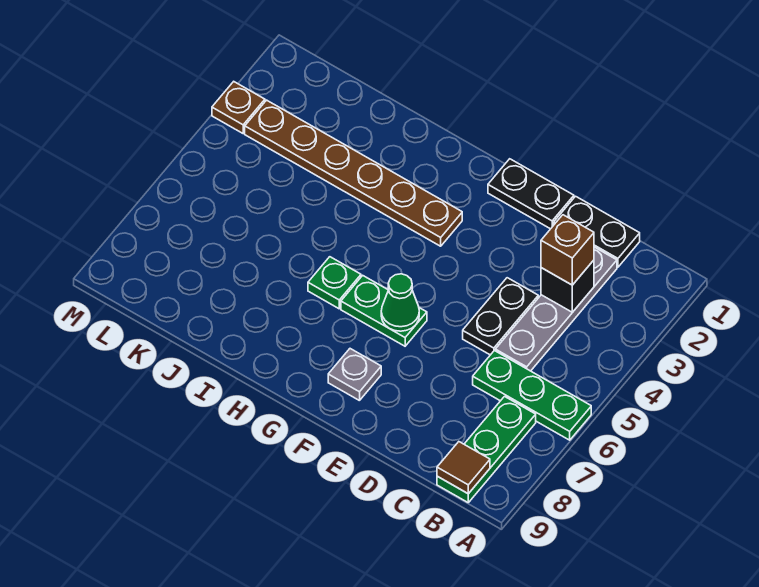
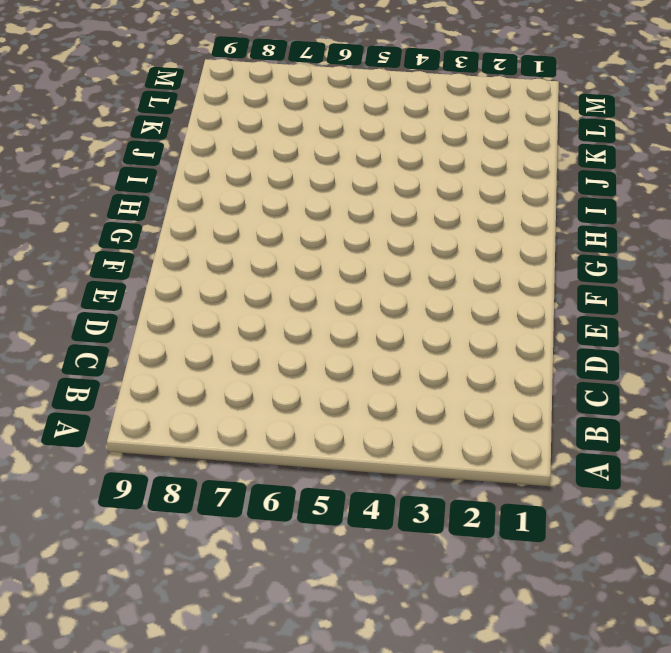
none -> green 1x3 plate [473,351,591,440]
none -> green 1x3 plate [437,397,536,502]
none -> black 1x2 plate [554,196,640,267]

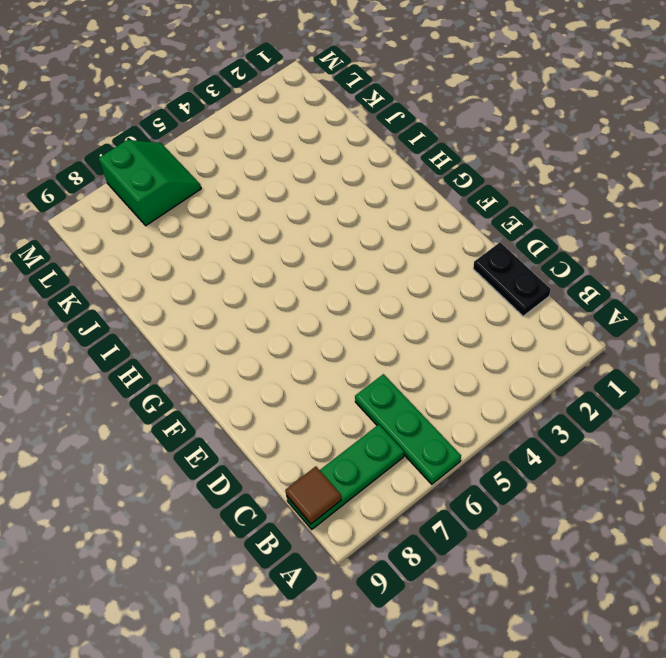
green 2x2 slope [99,140,201,226] -> none
none -> grey 1x4 plate [495,247,617,371]
none -> black 1x2 plate [463,278,538,355]
none -> black 1x2 plate [488,159,574,229]

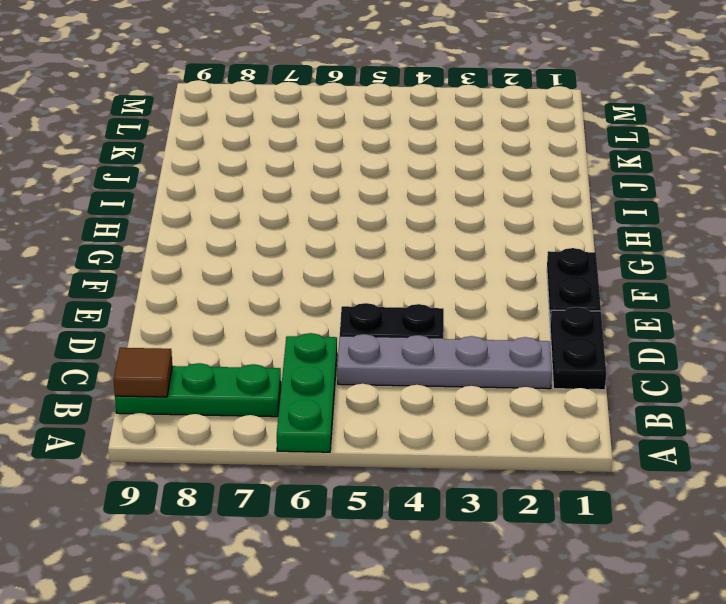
none -> green 1x2 plate [341,276,427,346]
none -> grey 1x1 plate [328,349,381,401]
none -> brown 1x6 plate [245,100,462,246]

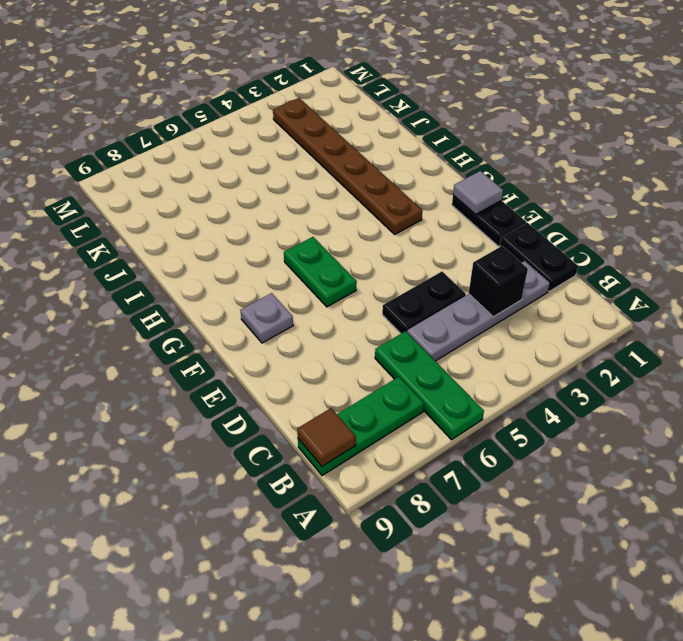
grey 1x1 tile [453,171,503,215] -> none
none -> green 1x1 plate [308,257,361,309]
none -> brown 1x1 plate [212,82,265,133]
none -> green 1x1 cone [381,274,419,331]

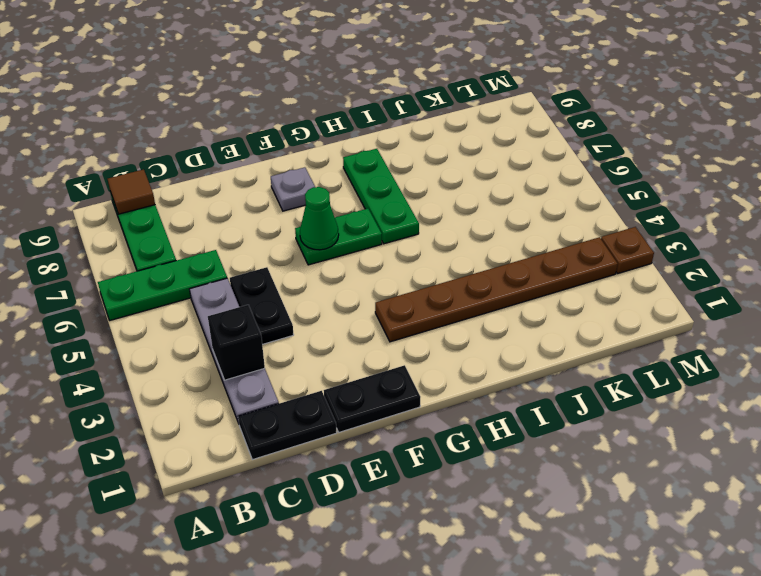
green 1x3 plate [343,149,419,244] -> green 1x1 plate [308,257,361,309]
none -> brown 1x1 brick [541,215,594,285]

